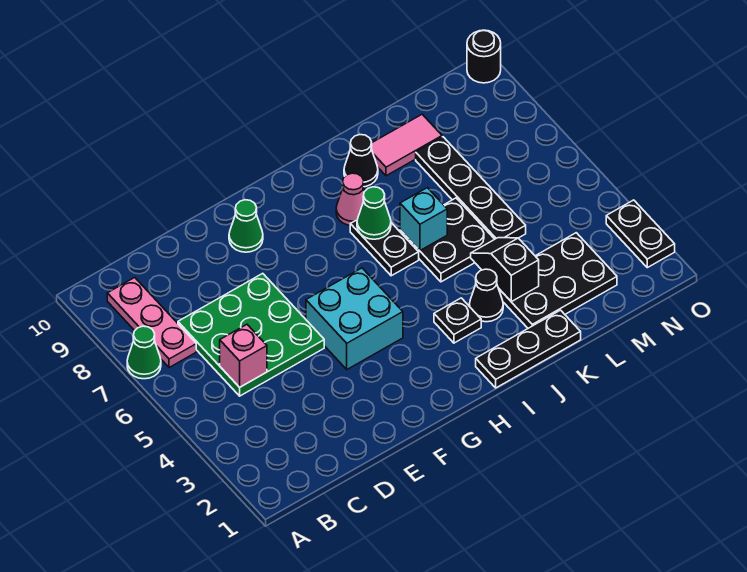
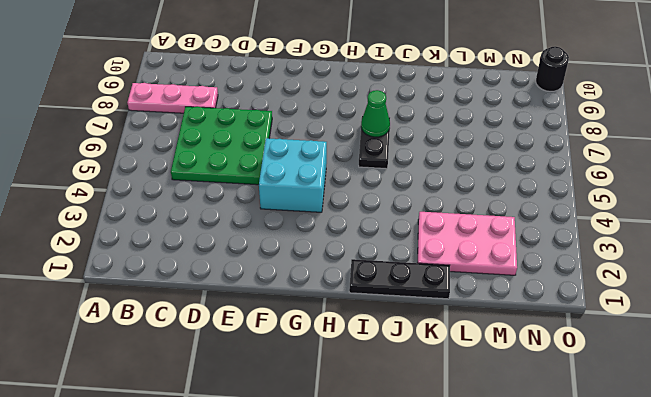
pink 1x3 plate [127,83,218,113] -> pink 1x3 plate turned to [107,278,196,368]
pink 2x3 plate [417,212,517,275] -> black 2x3 plate [499,233,617,328]
none -> green 1x1 cone [127,326,161,379]
none -> green 1x1 cone [229,200,263,252]
none -> black 1x1 plate [434,298,481,343]

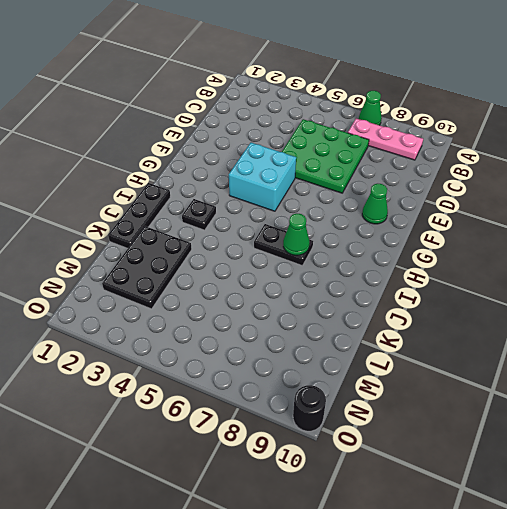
none -> pink 1x1 cone [336,173,365,225]
none -> black 1x1 cone [469,269,503,322]
none -> black 2x2 plate [400,198,495,282]

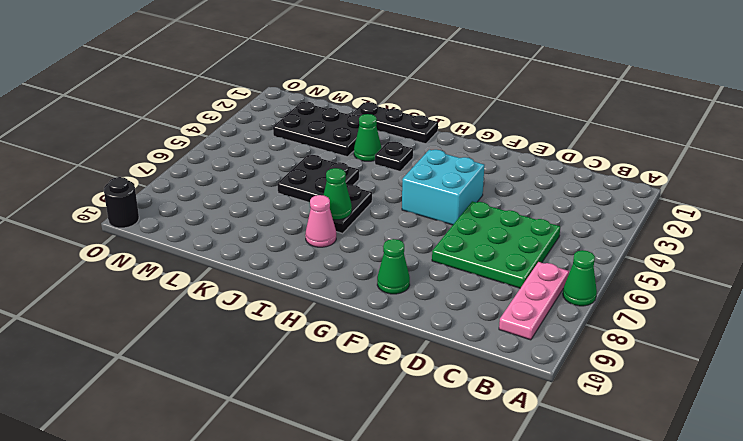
green 1x1 cone [354,114,382,161] -> black 1x1 cone [469,269,503,322]
none -> black 1x1 cone [344,135,378,187]
none -> pink 1x2 tile [371,114,442,176]
none -> black 1x4 plate [416,137,526,239]

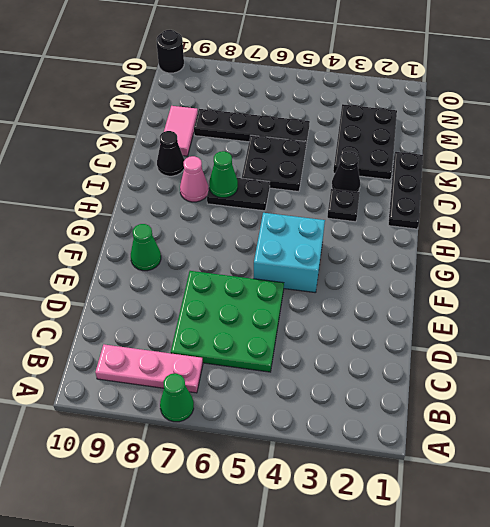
none -> black 1x2 plate [606,200,675,268]
none -> pink 1x1 brick [220,325,267,387]
none -> cyan 1x1 brick [400,188,447,250]

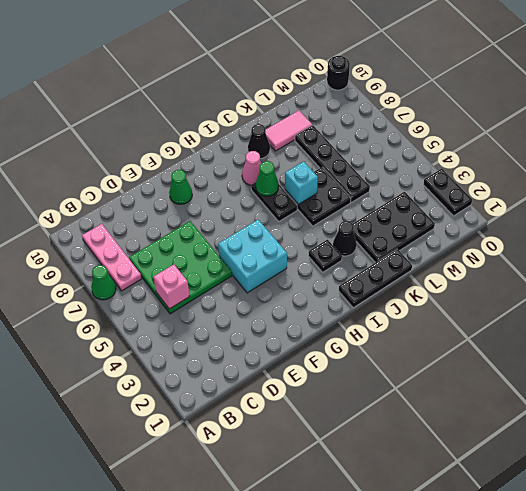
none -> black 1x2 slope [471,238,539,302]

